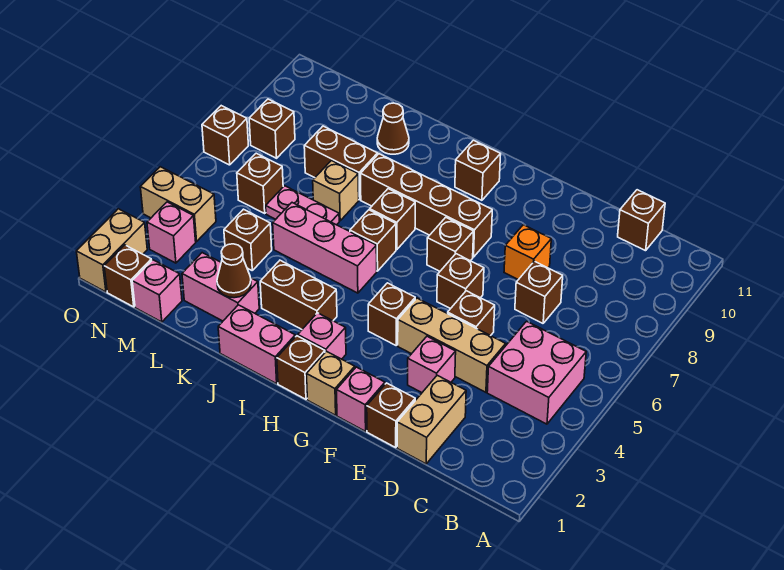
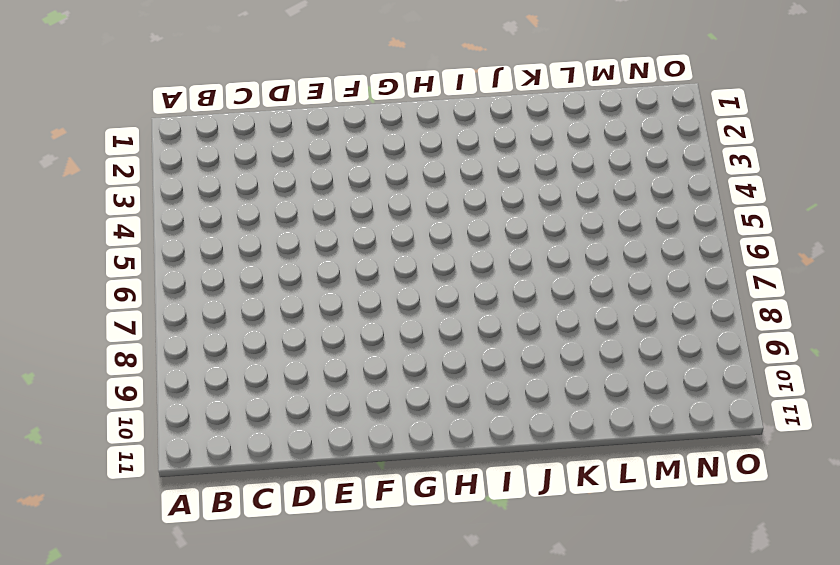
none -> pink 2x2 brick [487,321,586,424]
none -> brown 1x1 brick [618,190,665,251]
none -> tan 1x2 brick [397,375,466,464]
none -> tan 1x3 brick [398,298,506,392]

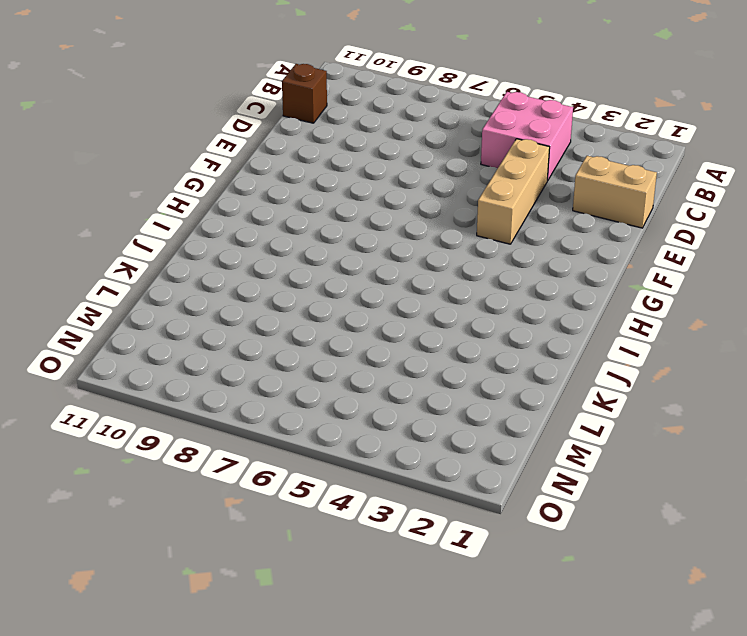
none -> brown 1x1 brick [515,261,563,323]
none -> brown 1x1 brick [367,383,415,447]
none -> pink 1x1 brick [408,336,456,393]
none -> brown 1x1 brick [448,291,495,336]

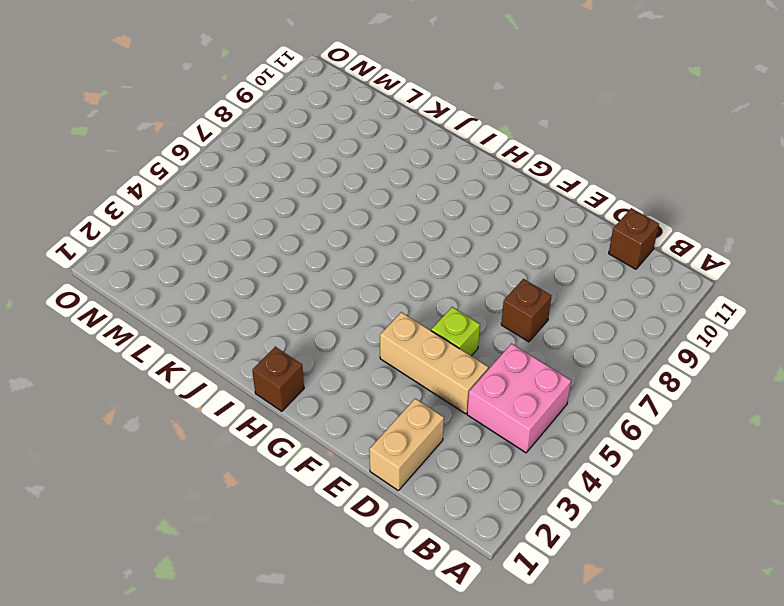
lime 1x1 brick [431,307,480,356] -> brown 1x1 brick [448,291,495,336]
none -> brown 1x1 brick [367,383,415,447]
none -> pink 1x1 brick [408,336,456,393]
none -> orange 1x1 brick [504,225,551,280]
none -> pink 1x1 brick [337,367,385,431]

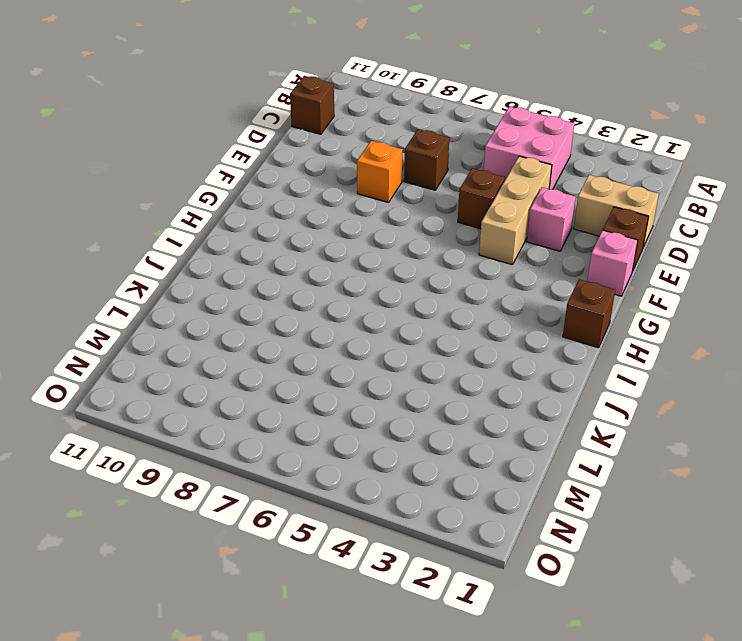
none -> brown 1x1 brick [437,254,484,309]
none -> tan 1x1 brick [307,351,355,415]
none -> brown 1x1 brick [368,283,415,345]
none -> brown 1x1 brick [427,217,474,271]

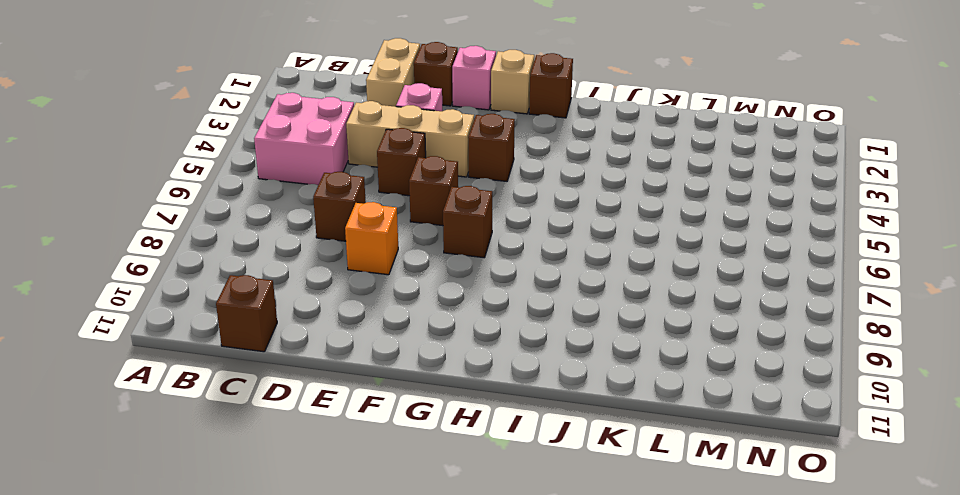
none -> brown 1x4 brick [361,154,492,257]
none -> pink 1x1 brick [298,313,346,359]
none -> brown 1x1 brick [455,140,501,200]
none -> pink 1x2 brick [218,305,295,384]

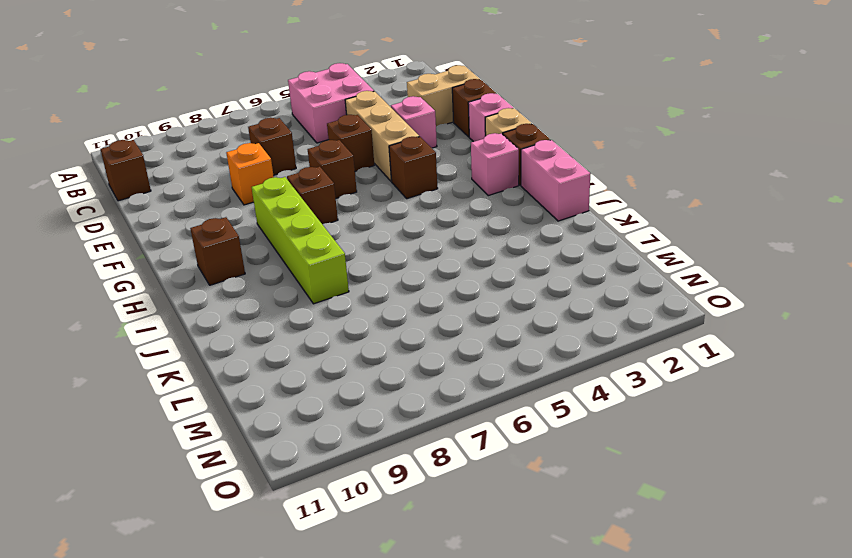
lime 1x4 brick [252,177,349,304] -> brown 1x4 brick [361,154,492,257]
none -> brown 1x2 brick [260,260,337,329]
none -> pink 1x3 brick [273,203,377,293]
none -> brown 1x1 brick [350,210,396,271]
none -> brown 1x1 brick [370,189,415,250]

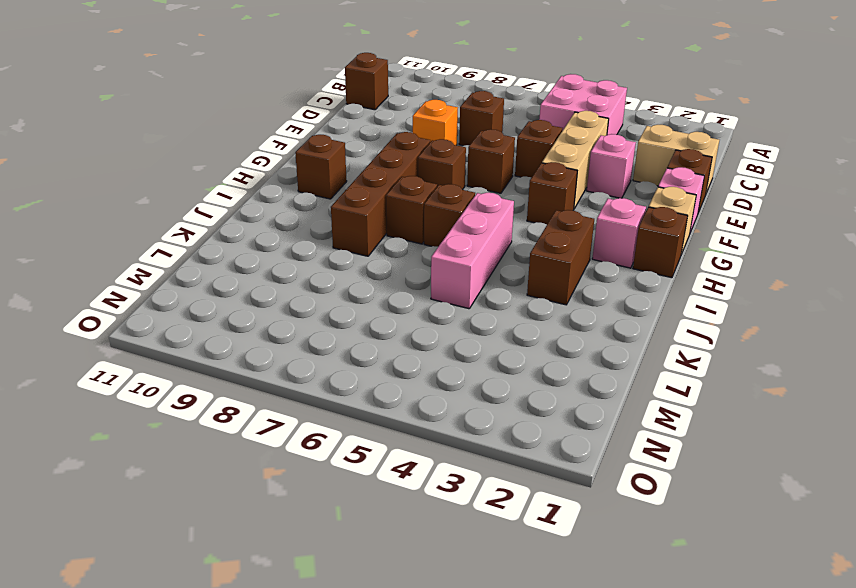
none -> pink 1x2 brick [218,305,295,384]
none -> pink 1x2 brick [182,253,259,321]
none -> pink 1x2 plate [266,186,339,225]
none -> tan 1x1 brick [313,161,359,221]

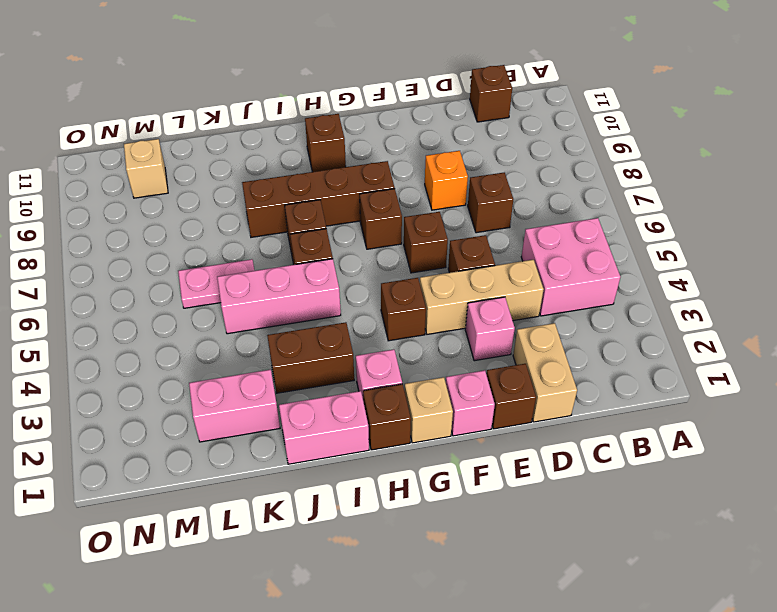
tan 1x1 brick [124,139,168,198] -> tan 1x1 brick moved to [313,161,359,221]
none -> brown 1x2 brick [304,126,378,200]
none -> brown 1x1 cone [377,103,409,154]
none -> brown 1x1 brick [224,209,272,270]
none -> pink 1x1 brick [132,260,182,322]

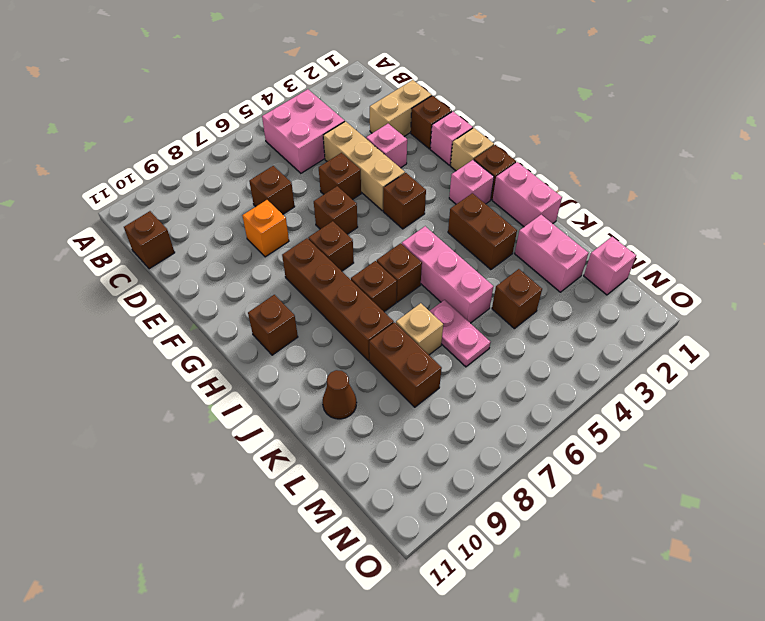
none -> brown 1x1 brick [237,153,283,213]
none -> brown 1x1 brick [104,245,152,307]
none -> pink 1x1 brick [147,202,196,263]
none -> tan 1x2 brick [140,167,216,242]

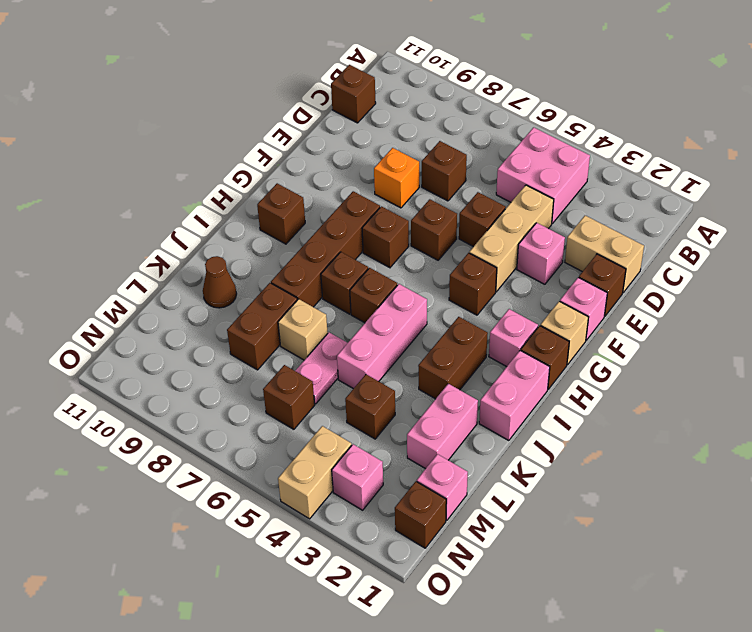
none -> brown 1x1 brick [249,99,295,158]
none -> tan 1x2 brick [76,209,147,292]
none -> brown 1x1 brick [202,106,248,165]
none -> brown 1x1 cone [217,244,251,298]

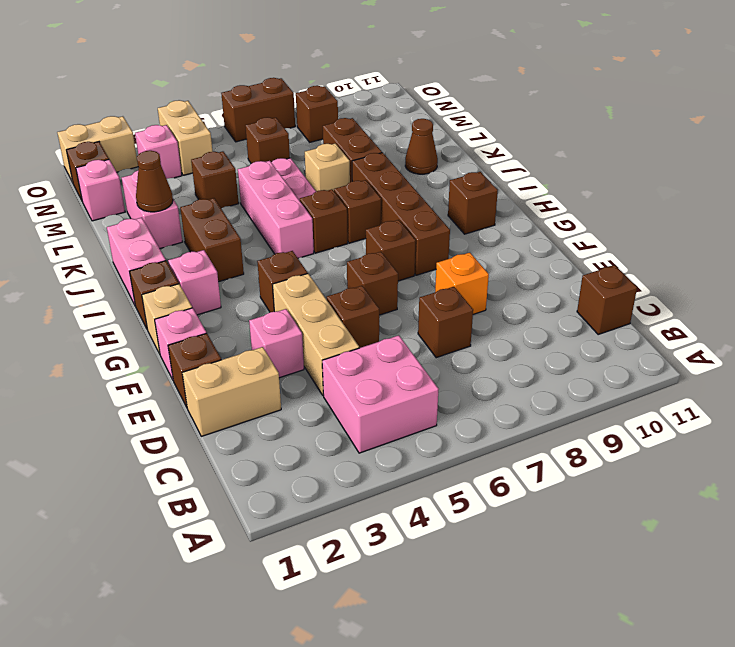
brown 1x2 brick [221,78,295,142] -> brown 1x1 brick [202,106,248,165]

